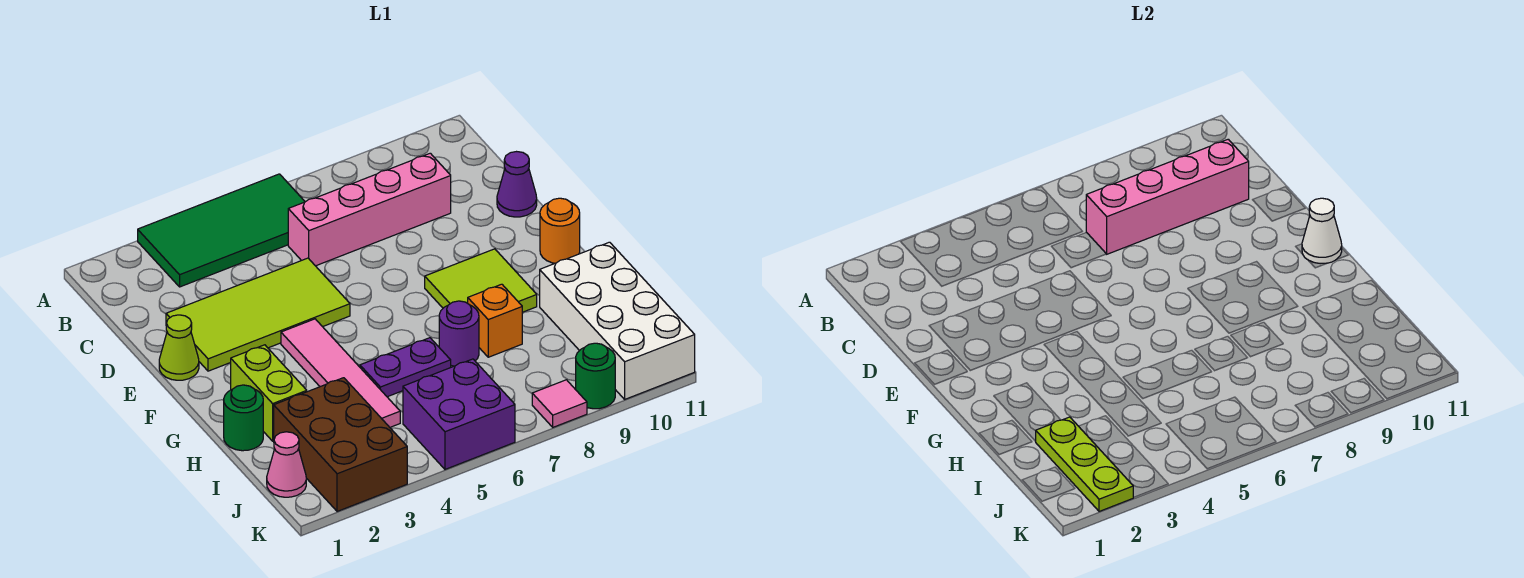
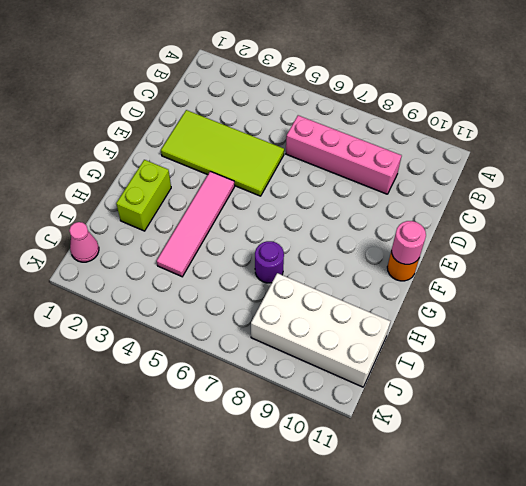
pink 1x1 round brick [391,221,426,264] -> white 1x1 cone [1302,198,1342,264]
white 2x4 brick [251,273,391,387] -> white 2x4 brick turned to [540,242,695,399]
none -> green 2x4 tile [138,174,305,287]
none -> purple 1x1 cone [497,152,537,217]
none -> lime 1x1 cone [159,315,199,380]

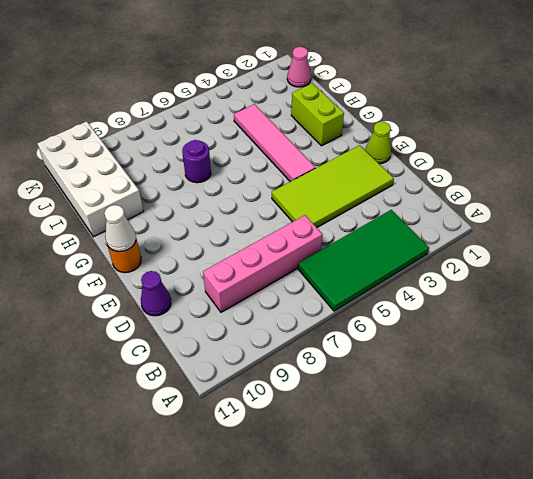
none -> lime 2x2 tile [425,249,537,312]
none -> green 1x1 round brick [224,385,263,451]
none -> purple 1x2 plate [360,338,451,397]

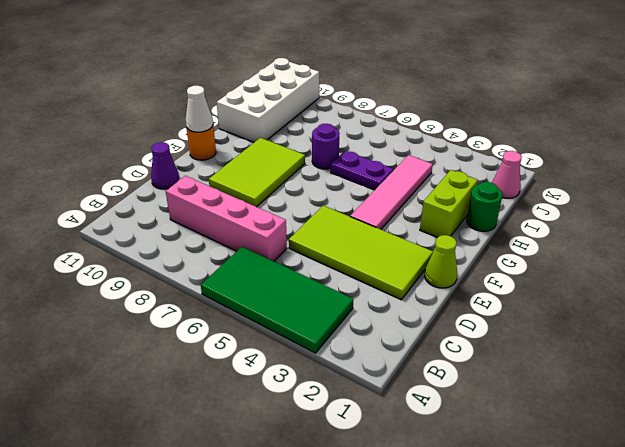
lime 2x3 tile [209,137,305,207] -> lime 2x2 tile [425,249,537,312]
none -> orange 1x1 brick [468,284,522,357]
none -> brown 2x3 brick [274,378,407,511]
none -> purple 2x2 brick [403,359,515,469]

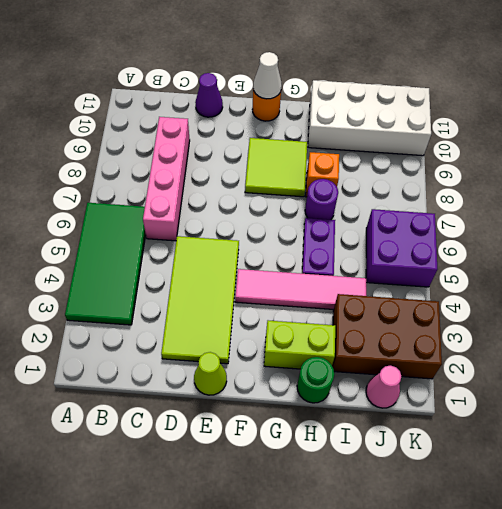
none -> pink 1x1 tile [532,380,587,427]
none -> green 1x1 round brick [576,343,615,409]
none -> pink 1x4 brick [1086,139,1249,254]

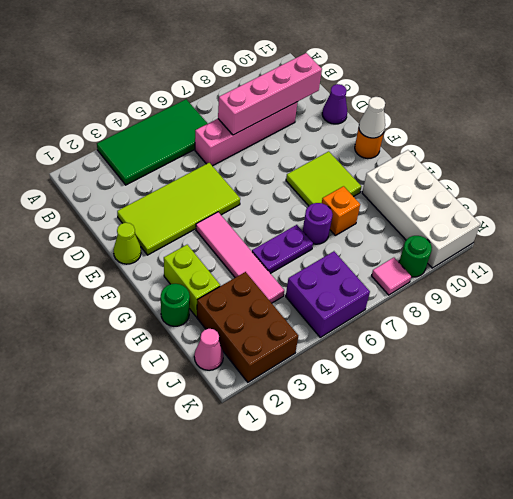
none -> lime 1x3 plate [1035,417,1134,511]

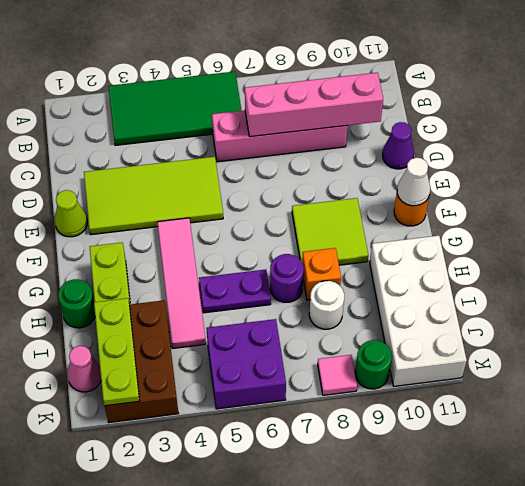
white 1x1 round brick [309,281,344,329] -> none

